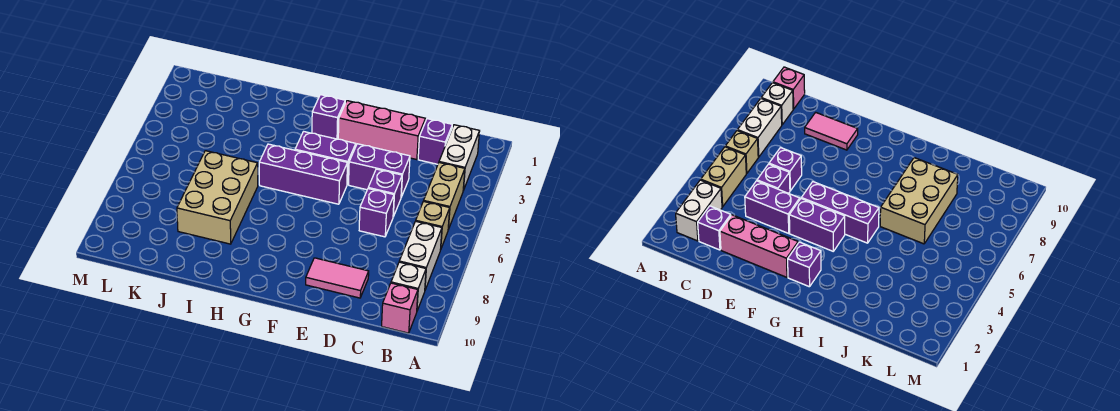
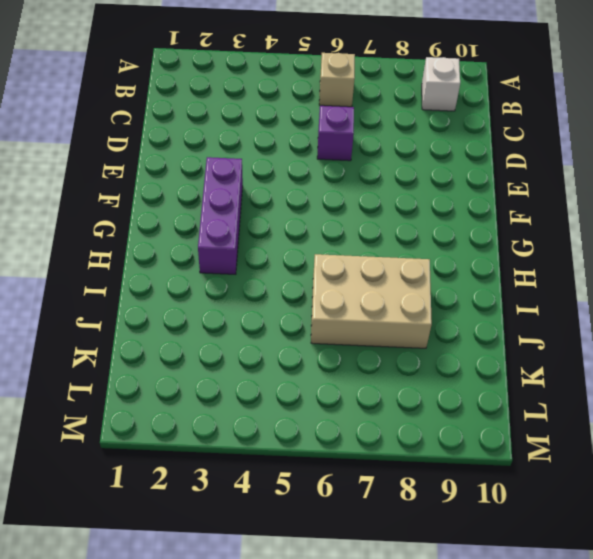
purple 1x3 brick [198,157,243,274] -> purple 1x3 brick moved to [259,144,347,204]
none -> white 1x2 brick [439,125,479,190]
none -> tan 1x2 brick [424,163,465,230]
none -> white 1x2 brick [399,221,442,290]

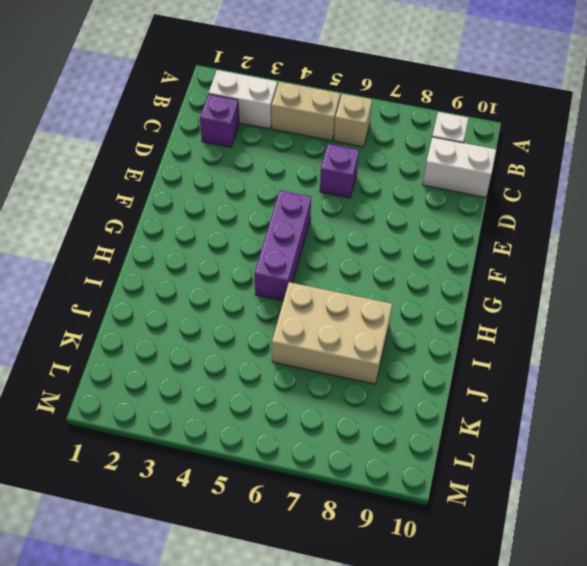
white 1x2 brick [423,137,496,197] -> white 1x2 brick moved to [399,221,442,290]
none -> pink 1x1 brick [382,283,418,333]
none -> pink 1x3 brick [338,101,425,160]
none -> purple 1x2 brick [349,144,410,197]

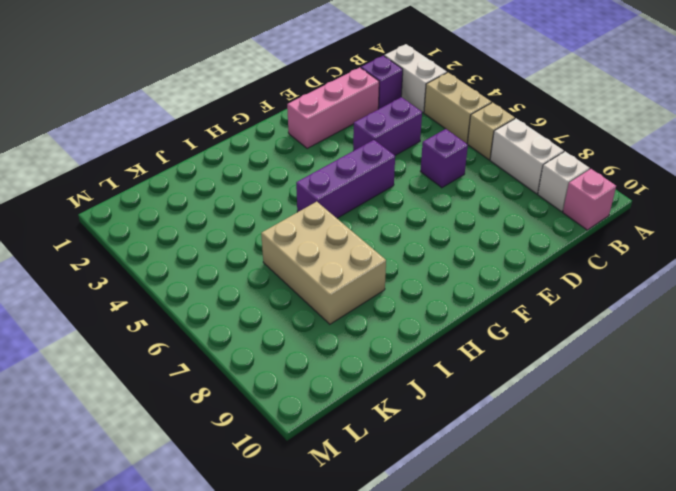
none -> purple 1x1 brick [368,169,402,217]
none -> pink 1x2 tile [306,258,369,298]
none -> purple 1x2 brick [295,132,356,184]

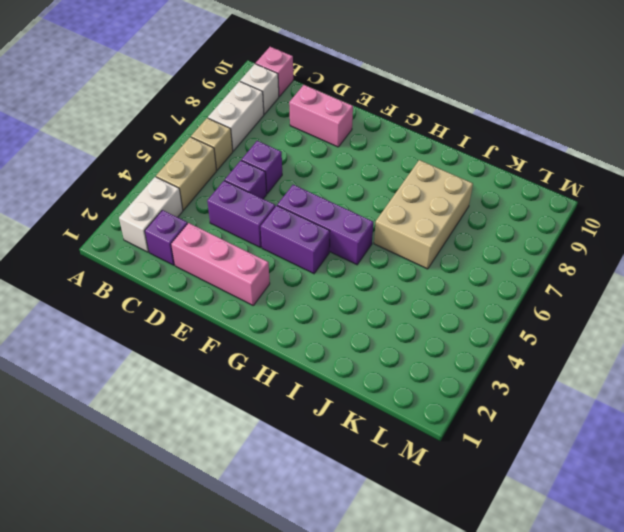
pink 1x2 brick [289,85,353,147] -> pink 1x2 tile [306,258,369,298]
none -> purple 1x1 brick [312,95,345,139]

